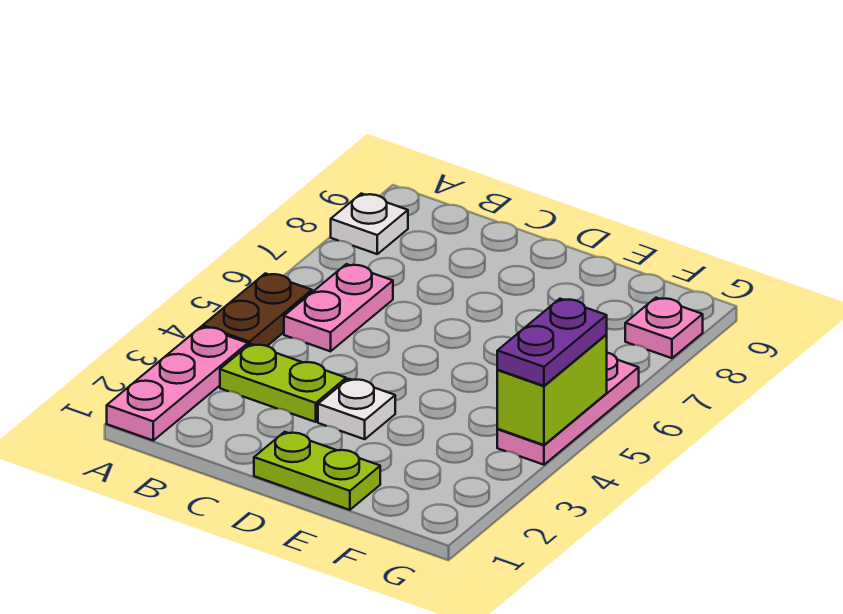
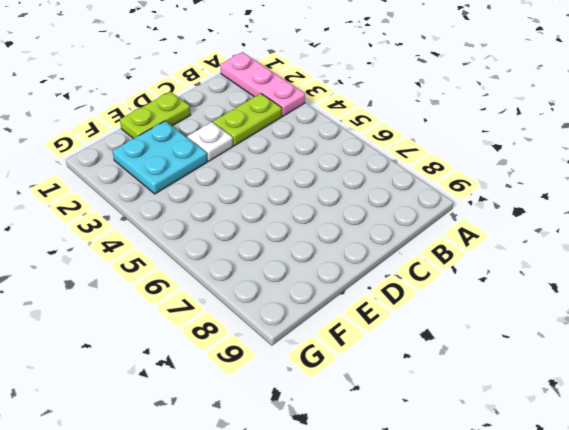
cyan 2x2 plate [113,121,207,194] -> none
none -> brown 1x2 plate [203,273,312,346]
none -> white 1x1 plate [331,194,408,254]

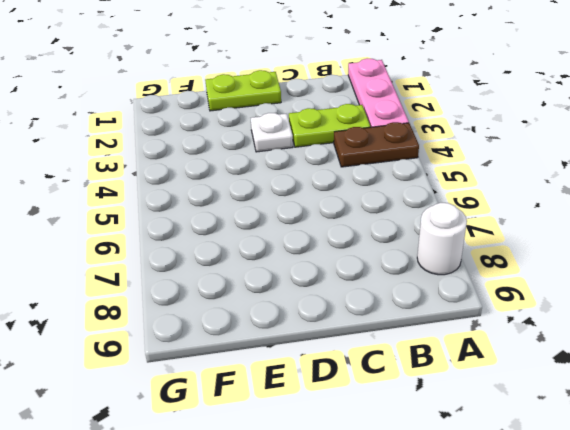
brown 1x2 plate [334,122,419,167] -> brown 1x2 plate turned to [203,273,312,346]
white 1x1 round brick [417,203,467,275] -> white 1x1 plate [331,194,408,254]
none -> pink 1x2 plate [284,264,393,351]
none -> pink 1x3 plate [497,353,639,465]

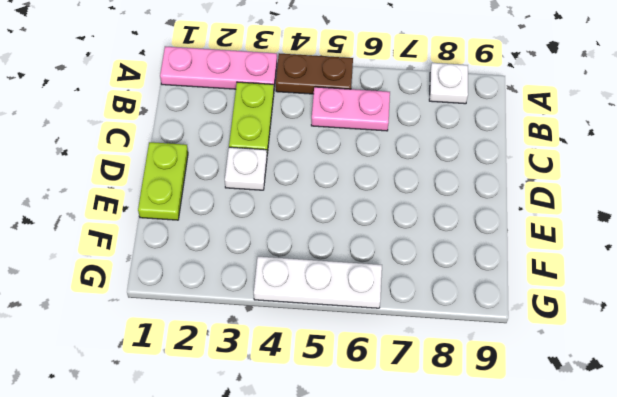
white 1x3 plate [254,257,382,308] -> pink 1x3 plate [497,353,639,465]
none -> pink 1x1 plate [625,298,703,358]
none -> lime 1x2 brick [497,335,607,445]

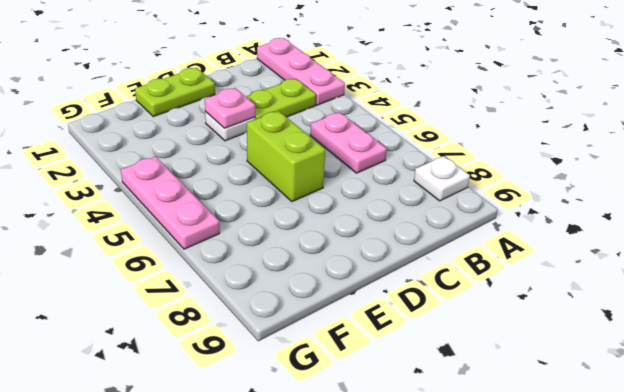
pink 1x1 plate [205,88,255,128] -> pink 1x1 plate moved to [625,298,703,358]
lime 1x2 brick [247,111,325,202] -> lime 1x2 brick moved to [497,335,607,445]
none -> brown 1x2 plate [203,273,312,346]
none -> purple 1x2 plate [497,299,607,386]

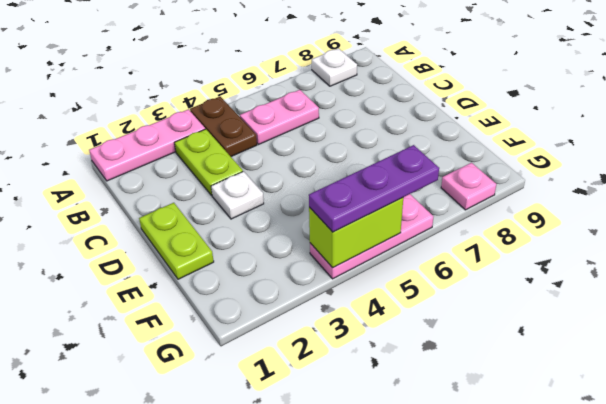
brown 1x2 plate [190,97,257,157] -> brown 1x2 plate turned to [203,273,312,346]
purple 1x3 plate [309,145,439,232] -> purple 1x2 plate [497,299,607,386]

